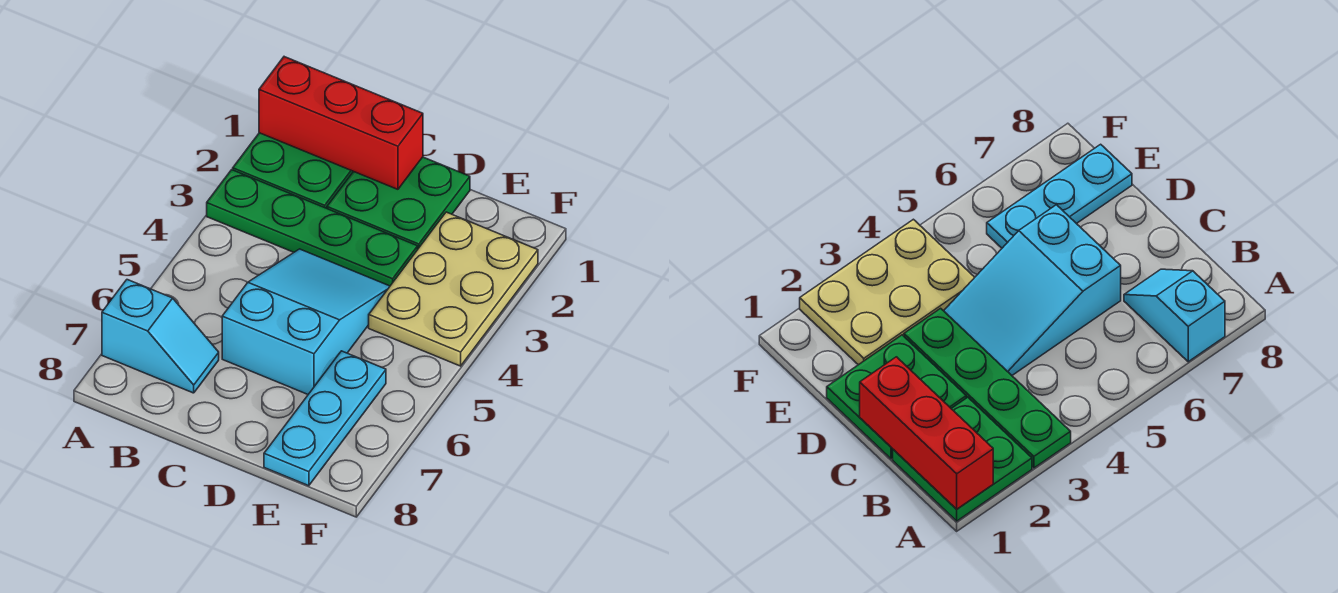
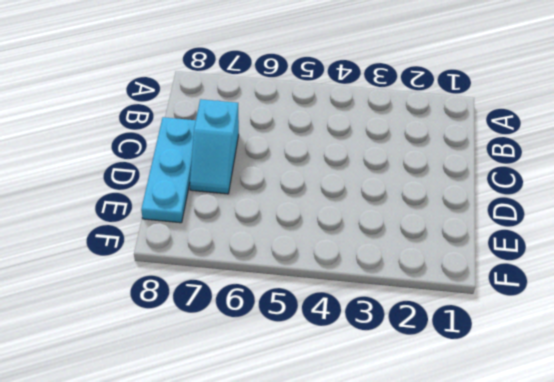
cyan 1x2 slope [190,99,239,194] -> cyan 1x2 slope moved to [102,280,219,393]
cyan 1x3 plate [141,117,196,223] -> cyan 1x3 plate turned to [264,351,386,486]
none -> green 2x2 plate [233,133,353,208]
none -> green 1x4 plate [207,170,418,286]

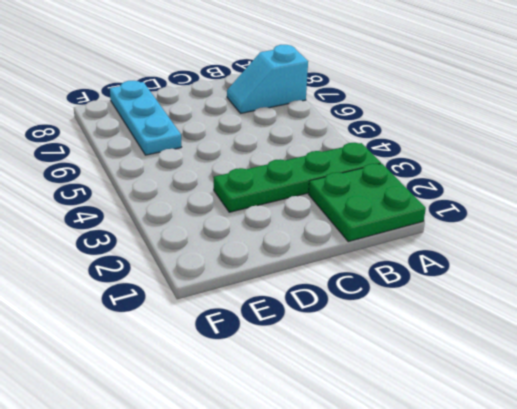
none -> green 2x2 plate [327,157,470,249]
none -> cyan 2x3 slope [222,249,390,394]

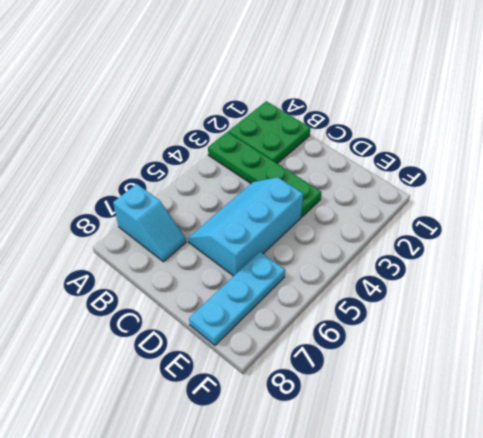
cyan 2x3 slope [188,177,303,276] -> cyan 2x3 slope turned to [222,249,390,394]
none -> green 2x2 plate [327,157,470,249]
none -> tan 2x3 plate [369,212,538,366]

